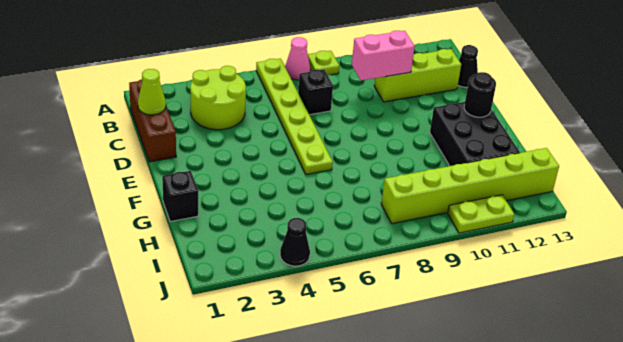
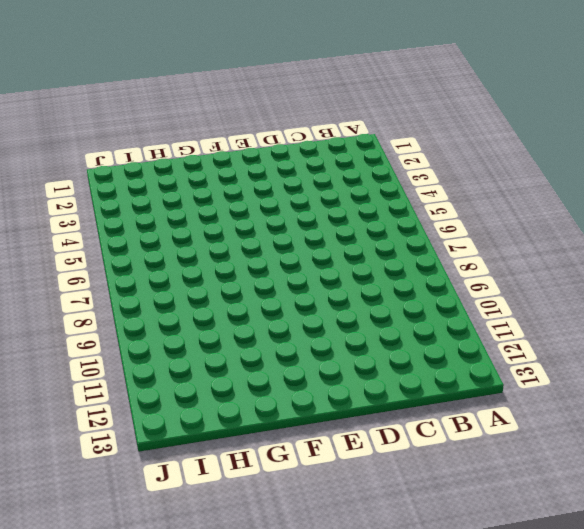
none -> lime 1x6 plate [256,59,333,175]
none -> pink 1x1 cone [285,37,310,80]
none -> lime 1x1 plate [308,51,339,75]

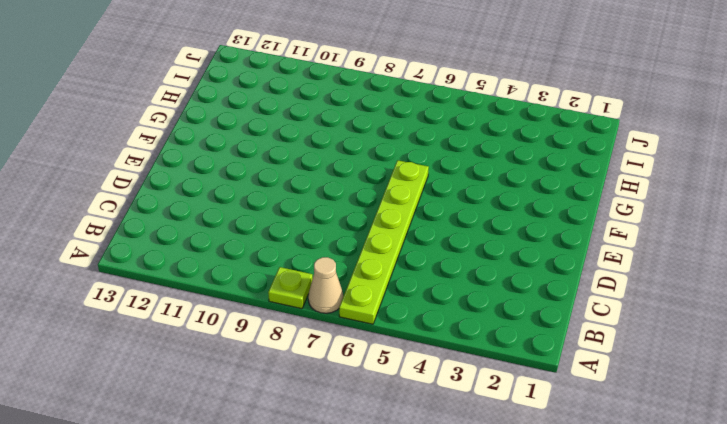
tan 1x1 cone [308,257,343,313] -> pink 1x1 cone [285,37,310,80]
none -> brown 1x3 brick [129,79,176,162]
none -> lime 2x2 round brick [190,66,246,130]
none -> black 1x1 brick [298,69,333,115]

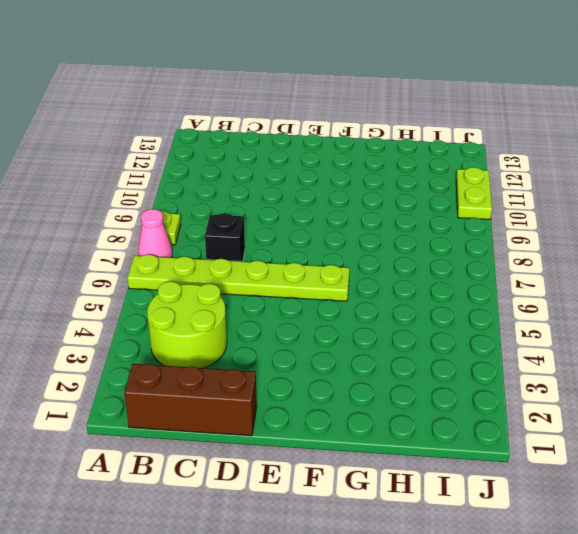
none -> lime 1x3 brick [374,49,461,102]
none -> black 1x1 cone [458,45,478,87]
none -> black 2x3 brick [430,102,520,166]

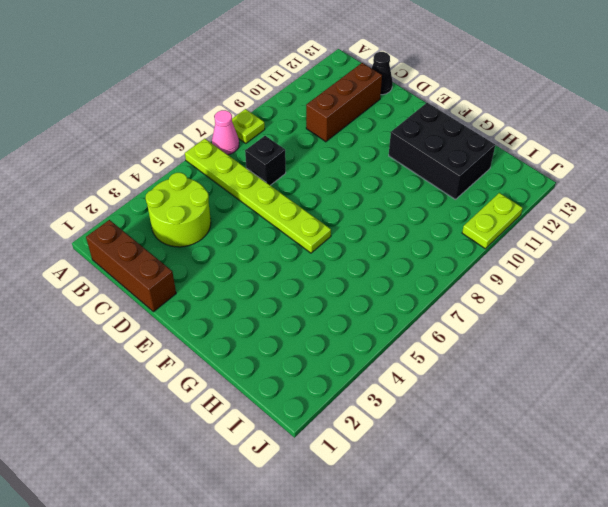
brown 1x3 brick [306,63,382,142] -> lime 1x3 brick [374,49,461,102]
none -> black 1x1 brick [162,171,198,222]
none -> lime 1x6 brick [381,148,559,224]
none -> black 1x1 cone [280,218,310,266]

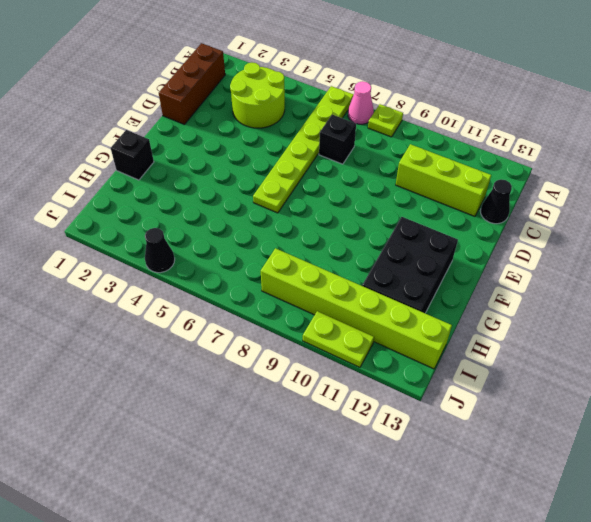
none -> lime 1x1 cone [138,69,166,115]
none -> pink 1x2 brick [352,31,415,80]
none -> black 1x1 round brick [464,72,496,117]

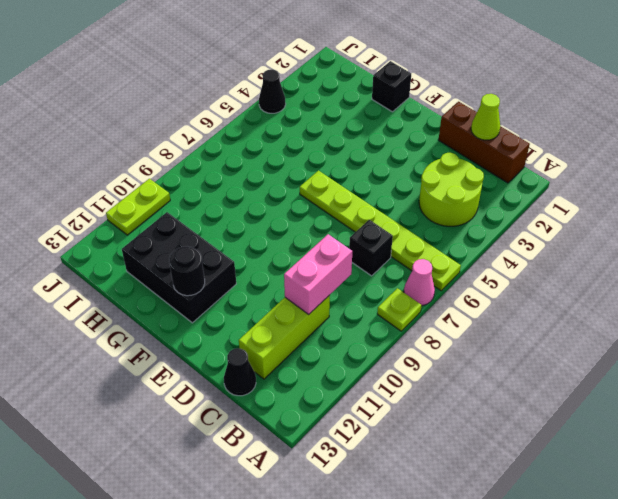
none -> lime 1x6 brick [381,148,559,224]

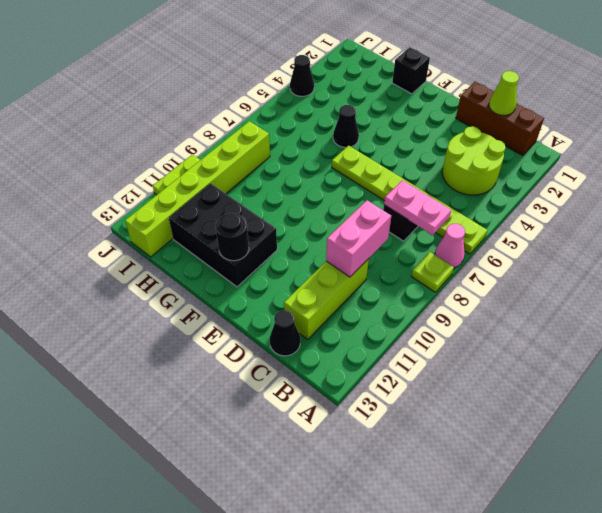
pink 1x2 plate [384,180,451,235] -> none
black 1x1 cone [333,105,359,147] -> none

